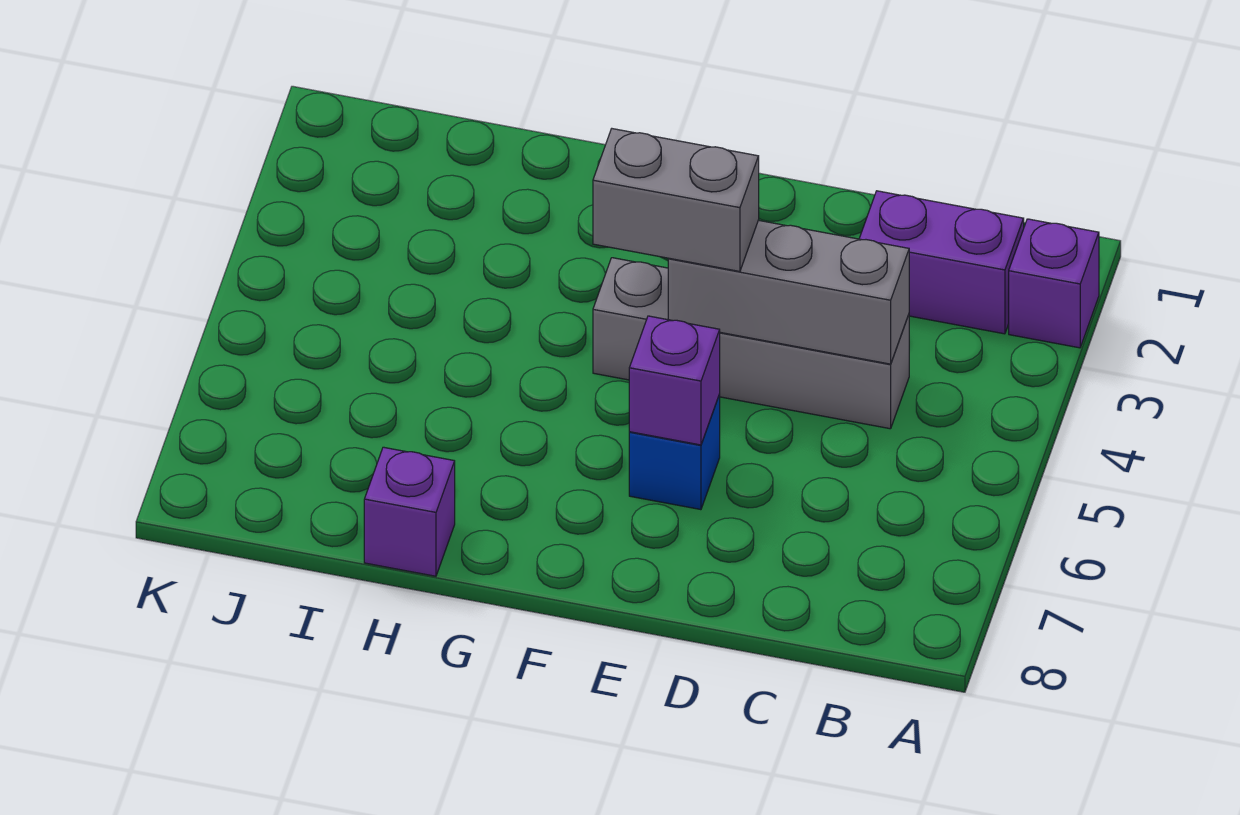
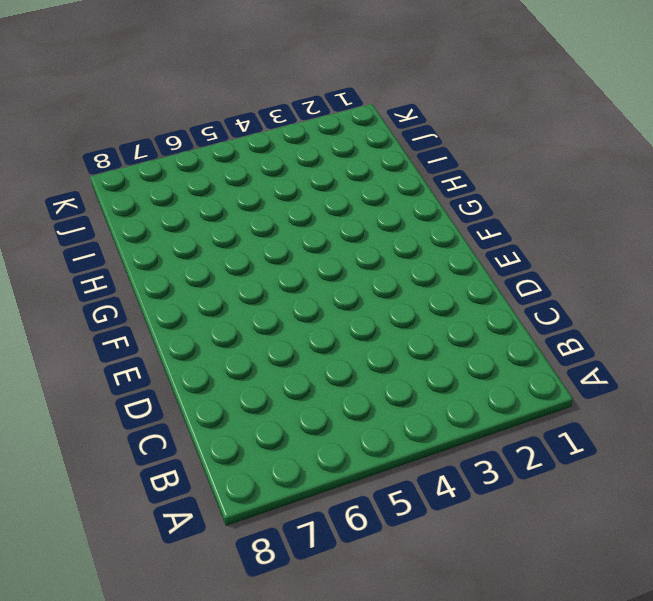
none -> purple 1x1 brick [1009,219,1099,348]
none -> purple 1x2 brick [859,191,1024,334]

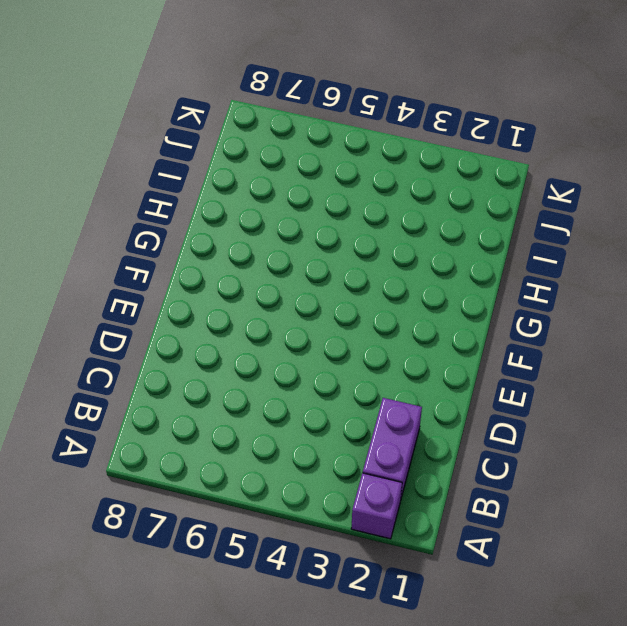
none -> grey 1x4 brick [593,258,909,429]
none -> blue 1x1 brick [629,395,720,510]

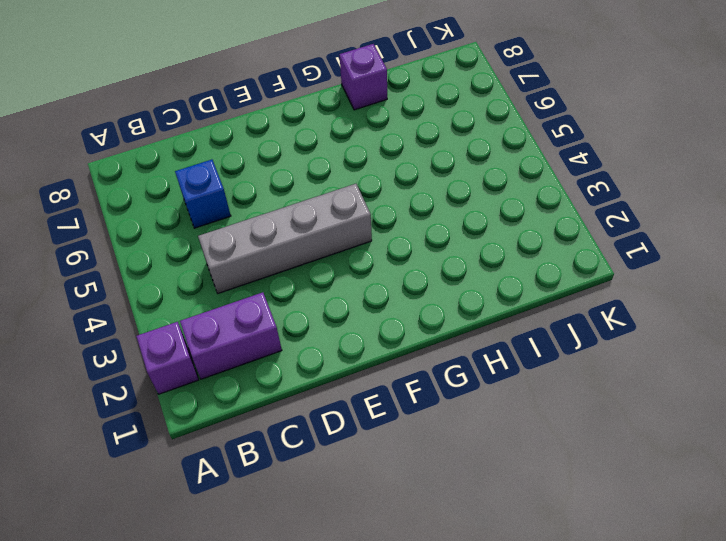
blue 1x1 brick [175,160,231,228] -> blue 1x1 brick moved to [629,395,720,510]
none -> grey 1x3 brick [668,220,909,364]
none -> purple 1x1 brick [629,316,720,445]

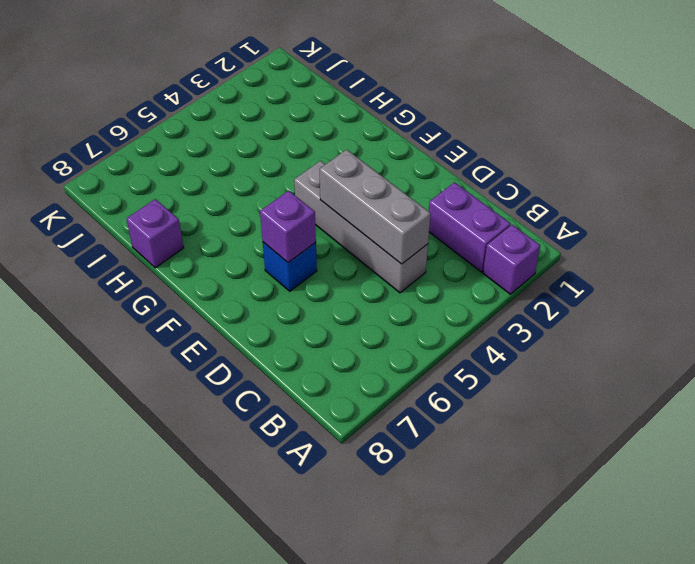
none -> grey 1x2 brick [593,129,759,271]

